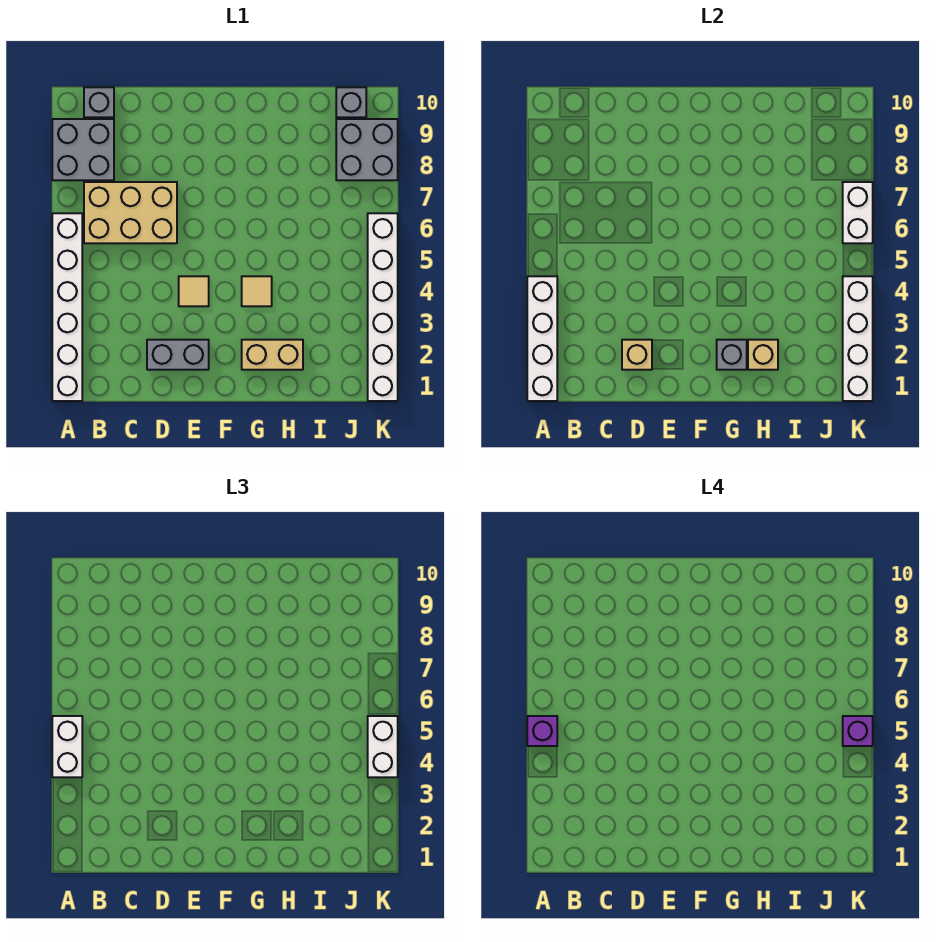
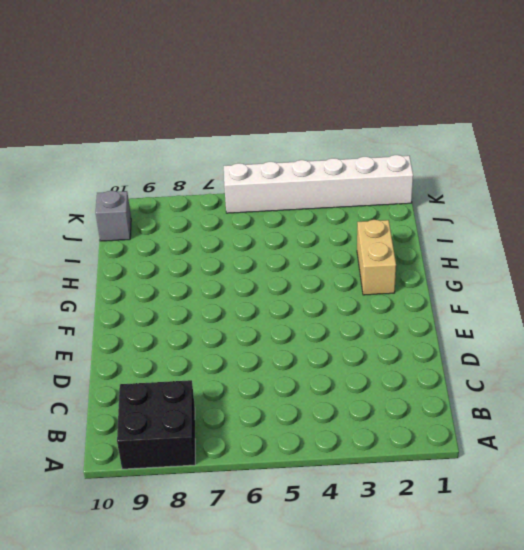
black 2x2 brick [117,380,195,469] -> grey 2x2 brick [52,119,114,180]
none -> white 1x6 brick [52,213,82,401]
none -> tan 2x3 brick [84,182,177,243]
none -> grey 1x1 brick [84,87,114,117]

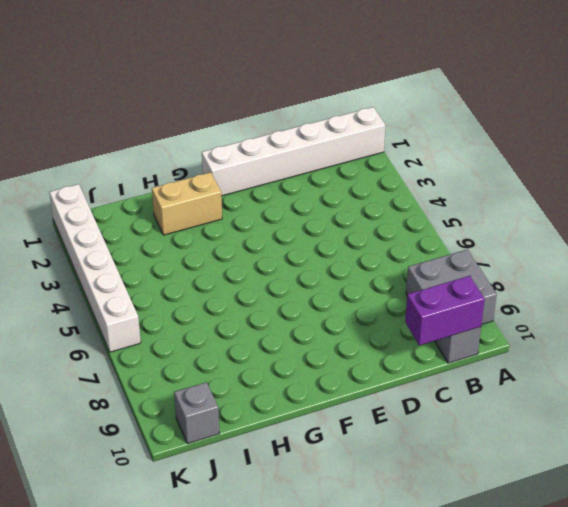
white 1x6 brick [202,107,385,196] -> white 1x6 brick turned to [52,213,82,401]
purple 1x2 brick [405,276,485,346] -> none
none -> tan 2x3 brick [84,182,177,243]
none -> grey 1x2 brick [147,340,209,370]
none -> tan 1x1 tile [179,276,209,306]

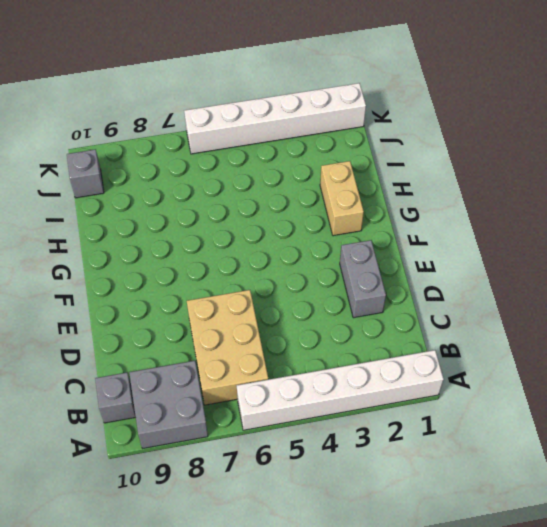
none -> tan 1x1 tile [179,276,209,306]
none -> tan 1x1 tile [242,276,272,306]
none -> grey 2x2 brick [336,119,398,180]

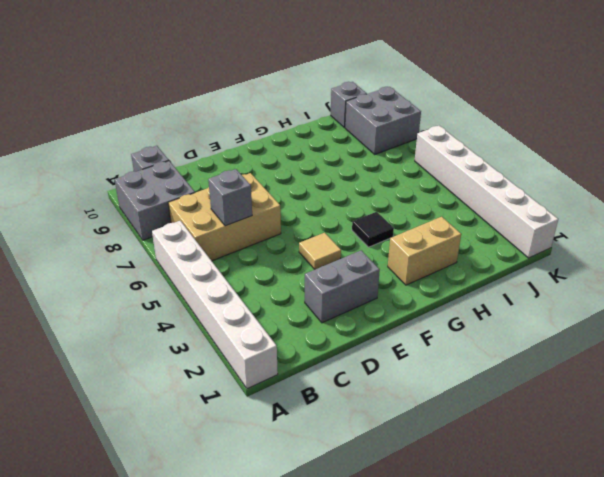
grey 1x1 brick [208,169,252,226] -> grey 1x1 brick moved to [717,340,747,370]
black 1x1 tile [352,212,394,247] -> tan 1x1 tile [242,276,272,306]
none -> white 1x4 brick [527,276,557,401]
none -> tan 1x1 brick [622,340,652,370]
none -> tan 1x1 brick [748,340,778,370]

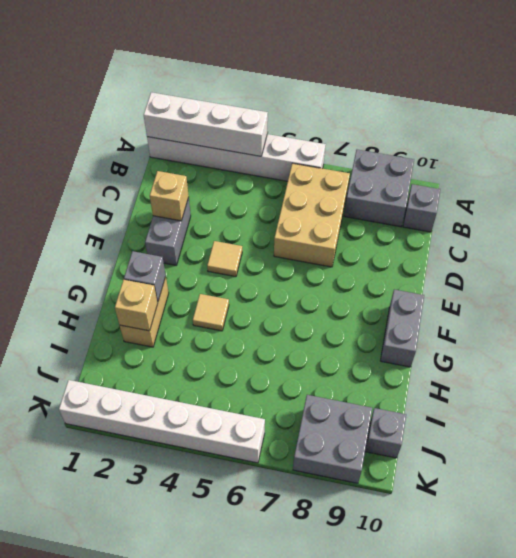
grey 1x2 brick [380,290,424,367] -> none
none -> white 1x4 brick [843,276,873,401]
none -> white 1x2 brick [843,182,873,243]
none -> white 1x2 brick [52,716,82,777]

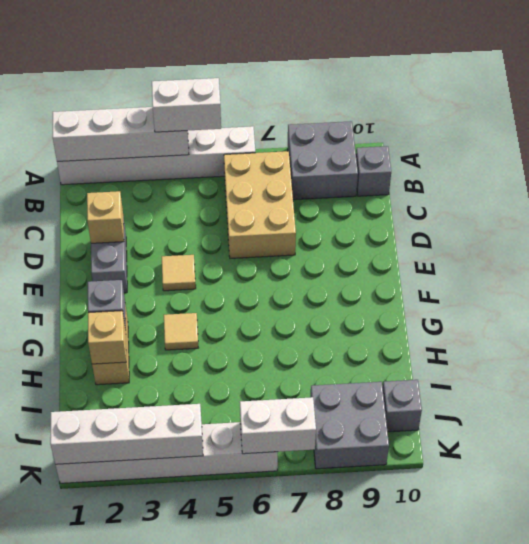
none -> white 1x2 brick [368,716,398,777]
none -> purple 1x1 brick [527,716,557,746]
none -> purple 1x1 brick [843,716,873,746]

